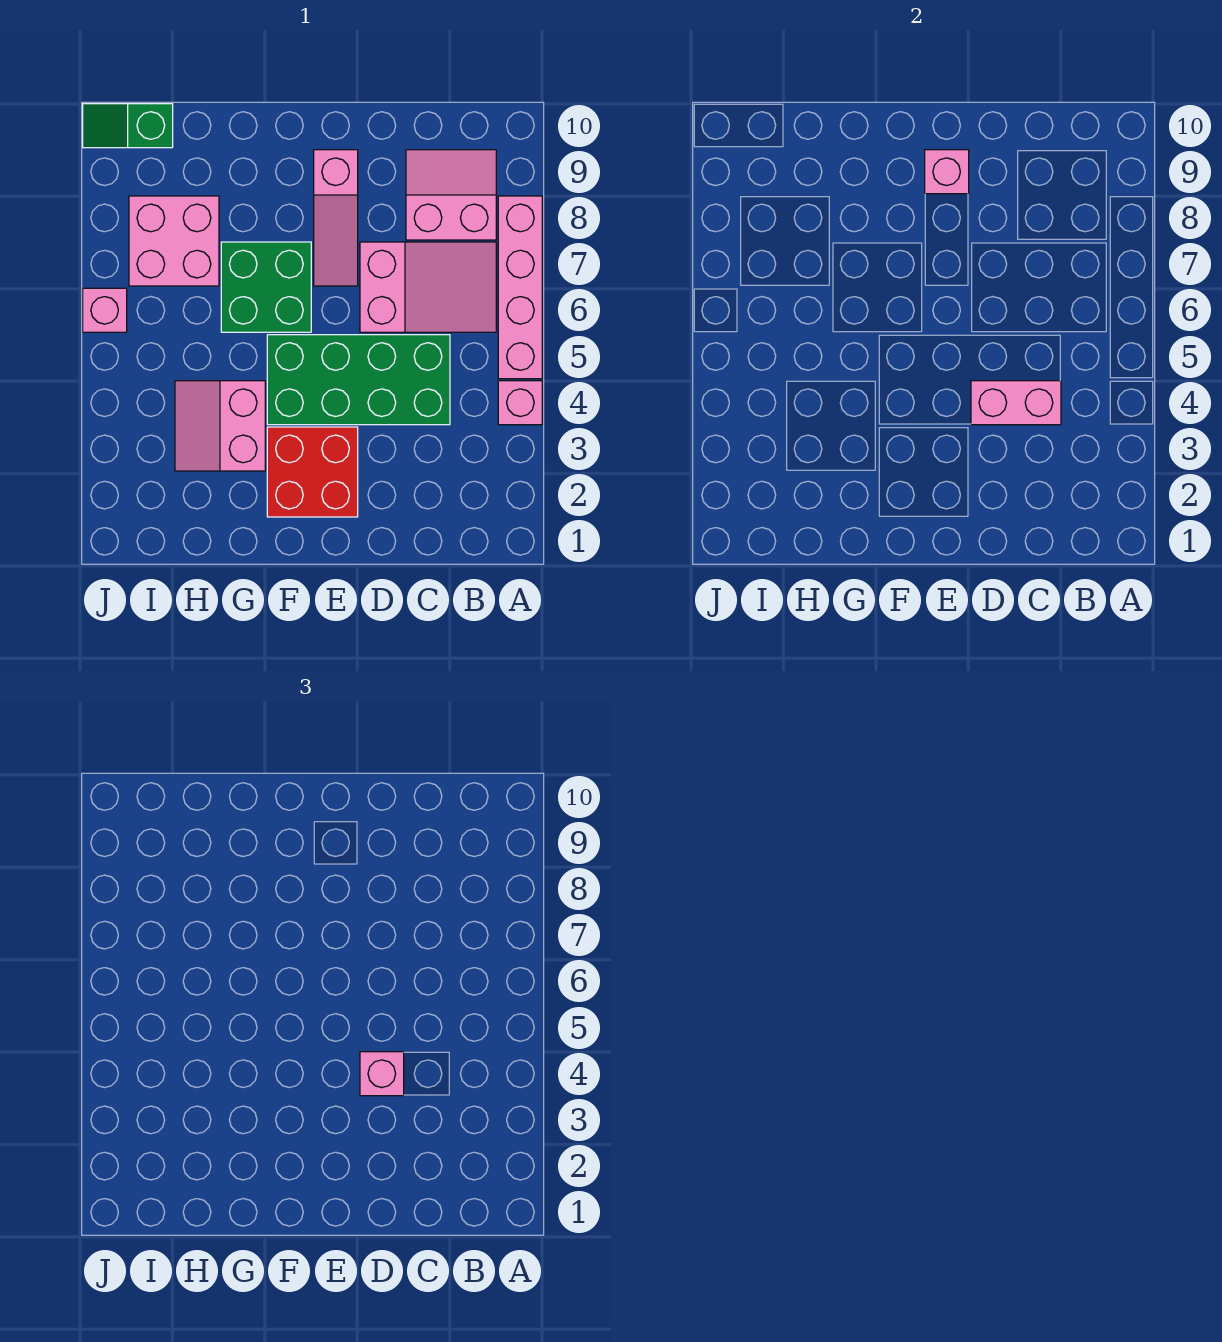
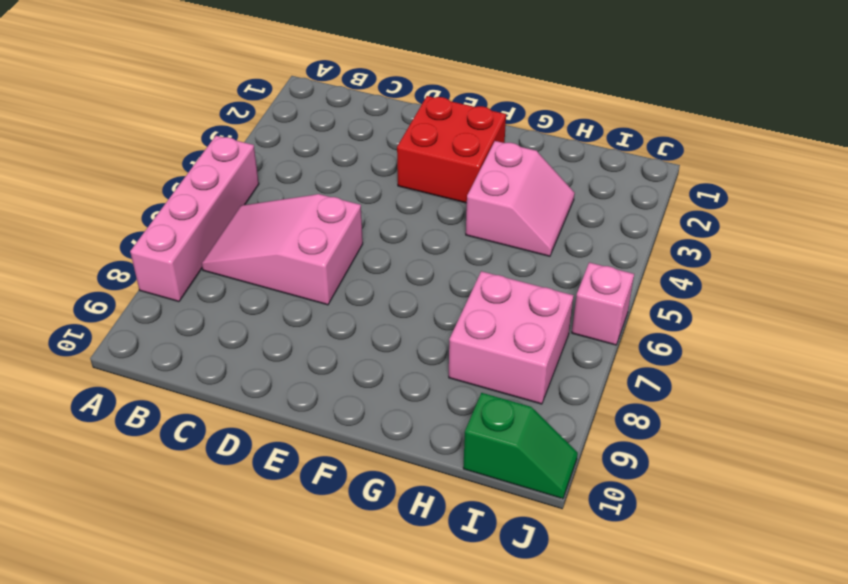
none -> pink 1x1 brick [498,381,542,425]
none -> pink 2x2 slope [406,150,496,240]
none -> green 2x4 brick [267,335,450,425]

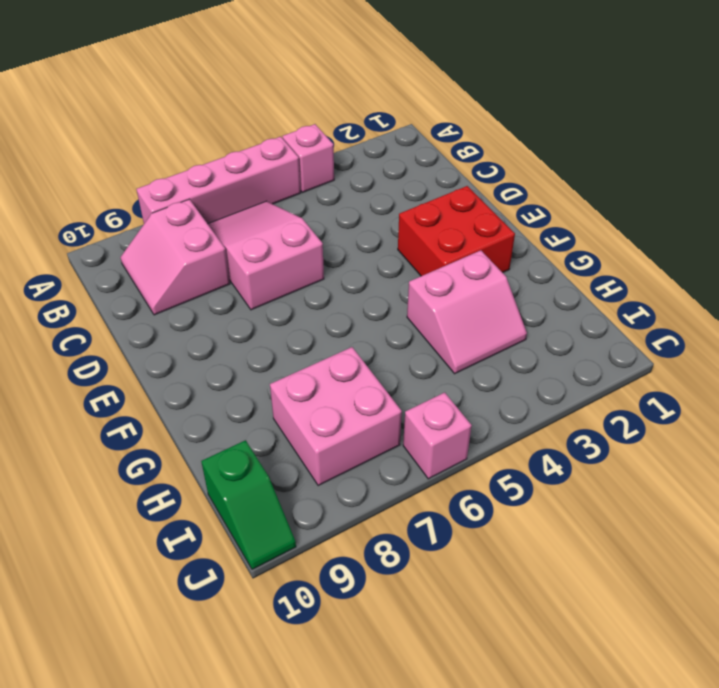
none -> green 2x4 brick [267,335,450,425]
none -> pink 1x3 slope [314,150,358,286]
none -> green 2x2 brick [221,242,311,332]

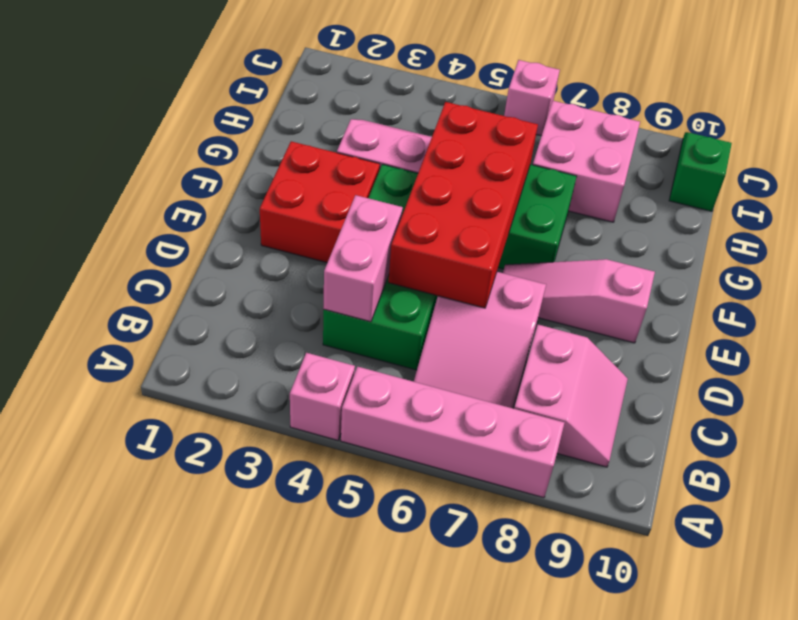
red 2x4 brick [388,102,538,308] -> none
none -> pink 1x1 brick [925,150,969,194]
none -> pink 1x1 brick [360,1052,404,1096]

